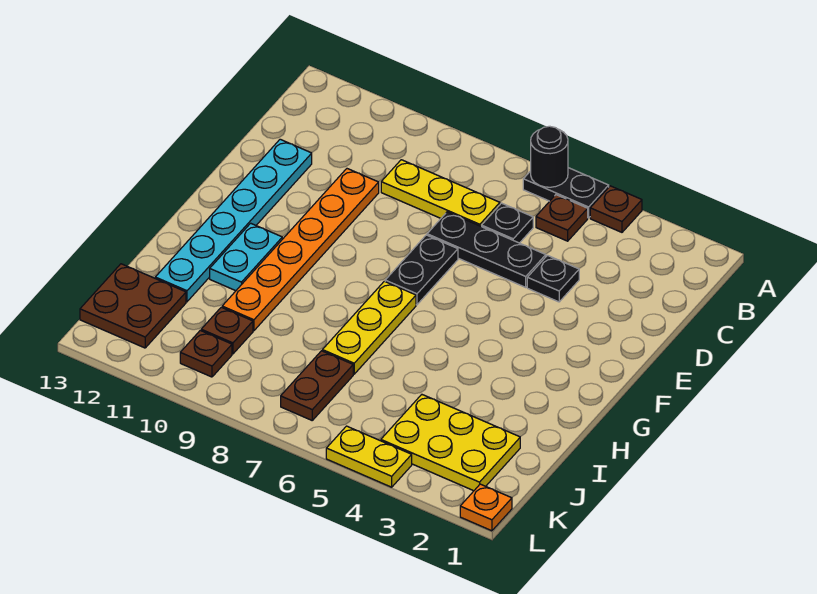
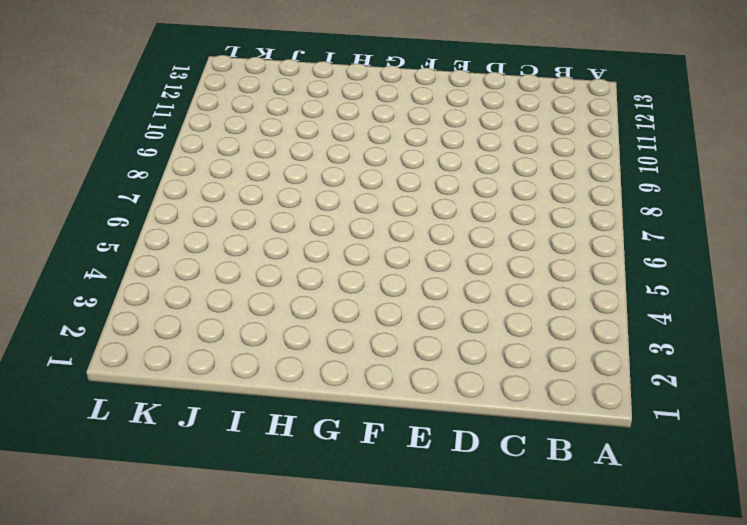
none -> brown 1x1 plate [590,186,642,232]
none -> black 1x2 plate [523,168,609,218]
none -> brown 1x1 plate [536,195,588,241]

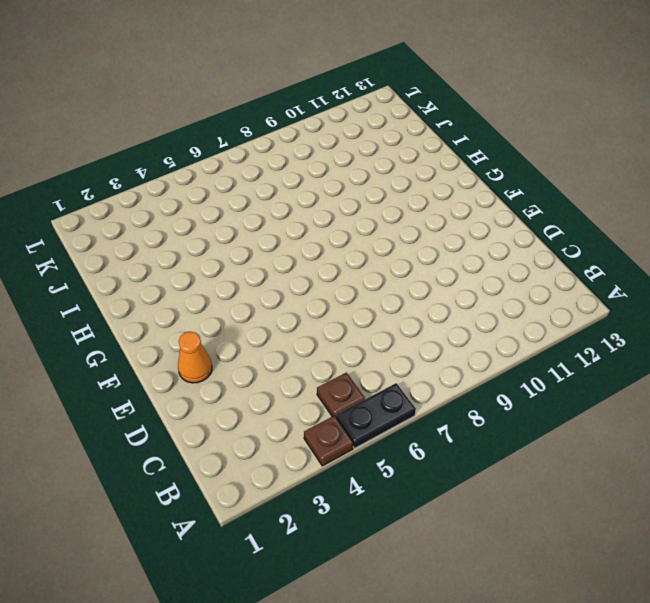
orange 1x1 cone [178,332,212,383] -> none
none -> black 1x1 plate [482,203,533,243]
none -> yellow 1x3 plate [381,160,500,227]
none -> black 1x1 plate [527,255,579,302]

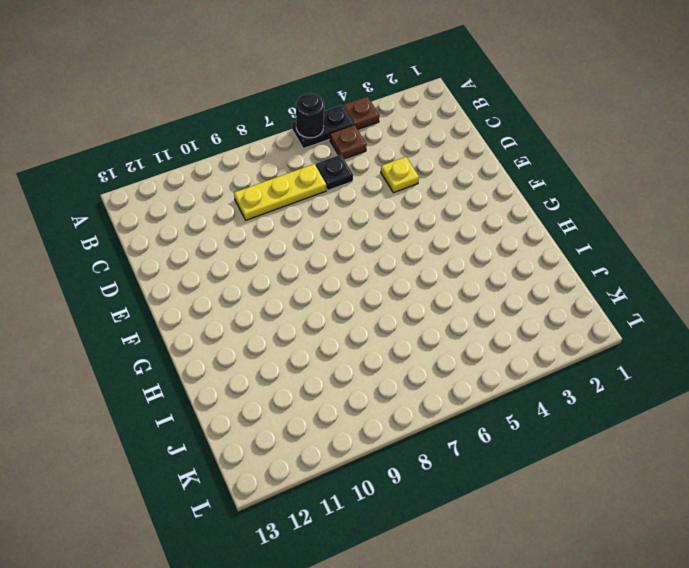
yellow 1x1 plate [381,157,419,193] -> black 1x1 plate [527,255,579,302]
none -> black 1x3 plate [427,212,546,287]
none -> orange 1x6 plate [222,169,379,331]
none -> cyan 1x6 plate [155,139,312,302]

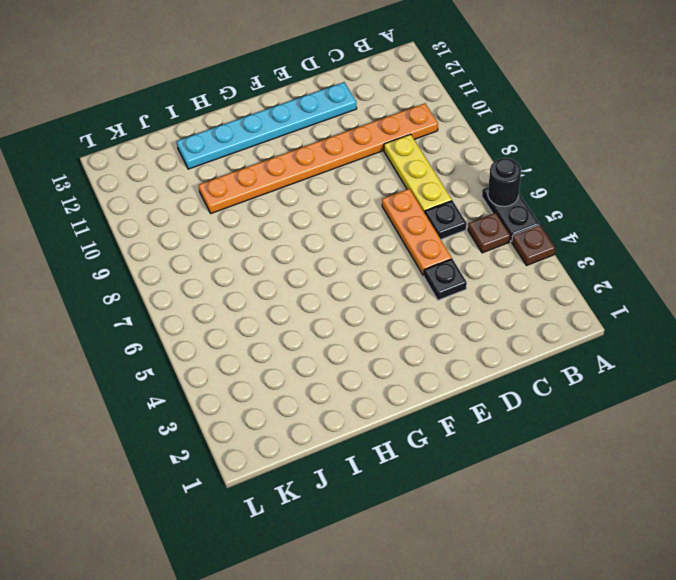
orange 1x8 plate [199,103,438,213] -> orange 1x6 plate [222,169,379,331]
orange 1x3 plate [382,189,452,276] -> black 1x3 plate [427,212,546,287]
none -> black 1x2 plate [385,235,458,305]
none -> yellow 1x3 plate [322,281,416,374]
none -> cyan 1x2 plate [210,223,282,291]

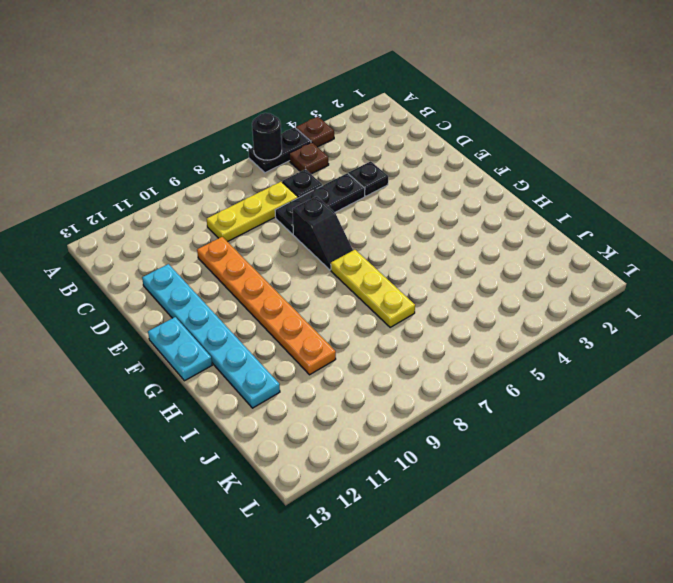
black 1x2 slope [293,196,353,270] -> black 1x2 plate [385,235,458,305]
cyan 1x2 plate [148,317,212,381] -> cyan 1x2 plate moved to [210,223,282,291]
none -> yellow 2x3 plate [381,395,520,491]
none -> brown 1x2 plate [281,351,353,420]
none -> brown 1x1 plate [201,307,253,354]

